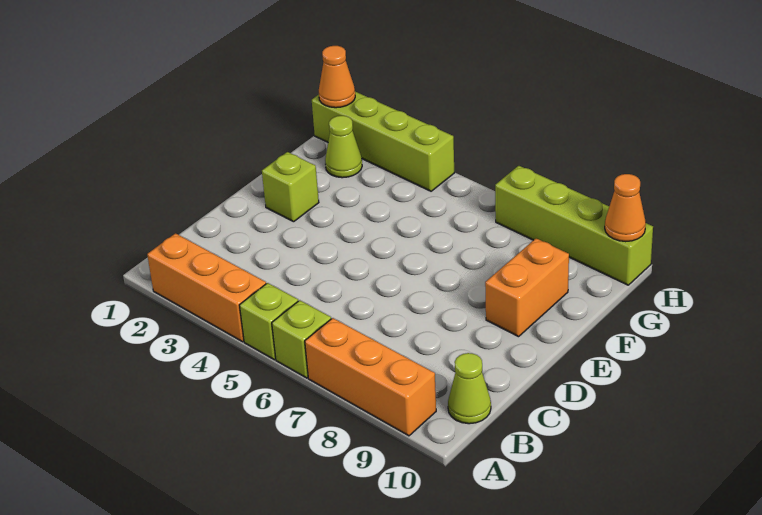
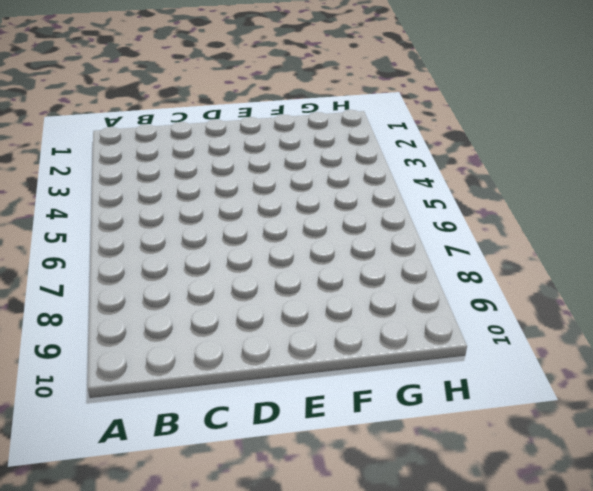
none -> orange 1x3 brick [147,233,266,342]
none -> lime 1x1 brick [240,283,298,360]
none -> lime 1x1 brick [272,300,331,378]

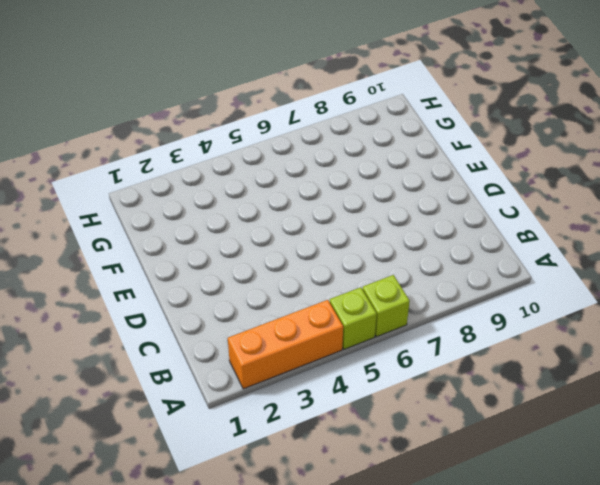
none -> orange 1x3 brick [305,318,436,436]
none -> lime 1x1 cone [448,353,491,424]
none -> lime 1x1 brick [262,152,319,222]

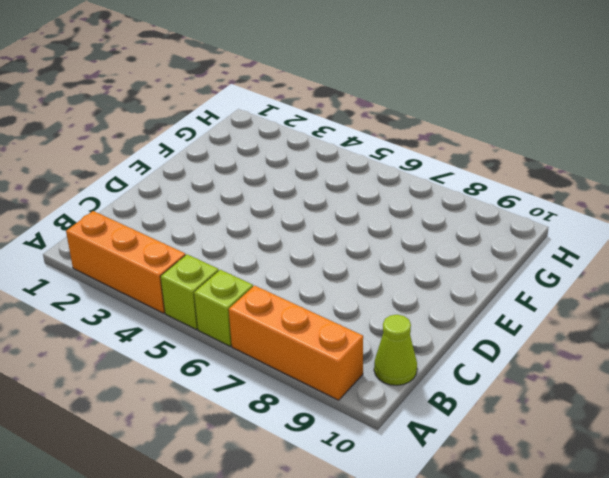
none -> lime 1x1 brick [262,152,319,222]
none -> orange 1x2 brick [485,238,569,337]
none -> lime 1x1 cone [325,116,362,178]

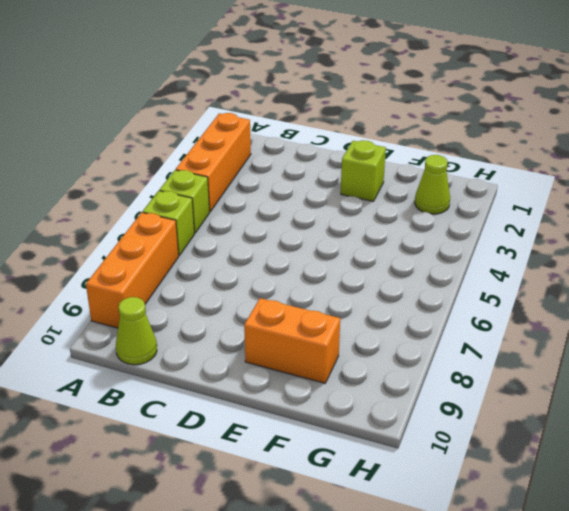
none -> lime 1x4 brick [312,92,454,191]
none -> lime 1x4 brick [495,166,653,285]
none -> orange 1x1 cone [319,46,355,108]

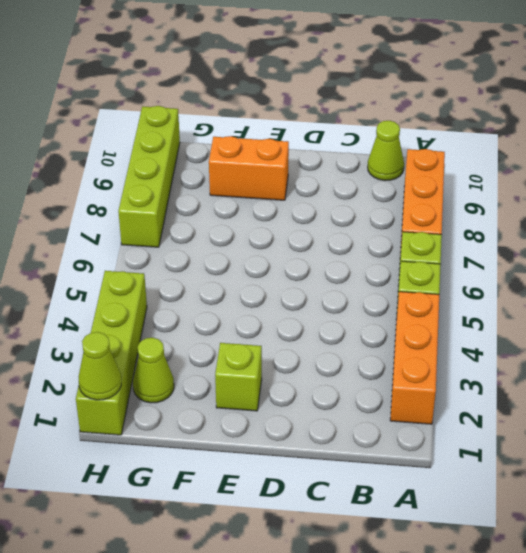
lime 1x1 cone [79,332,121,400] -> orange 1x1 cone [319,46,355,108]
none -> orange 1x1 cone [605,174,646,242]

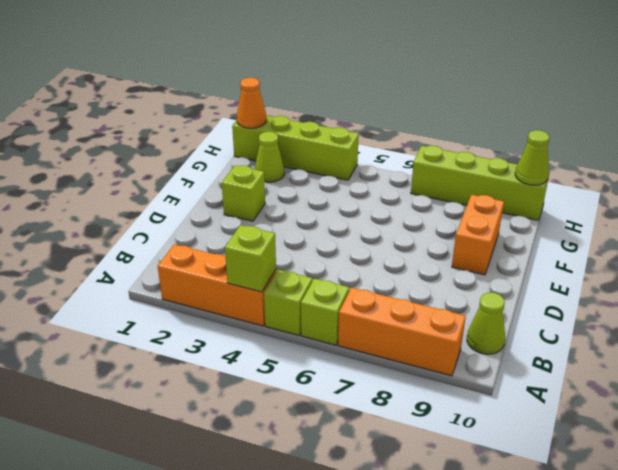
lime 1x1 brick [225,225,276,292] -> none
lime 1x1 cone [515,130,550,185] -> orange 1x1 cone [605,174,646,242]

